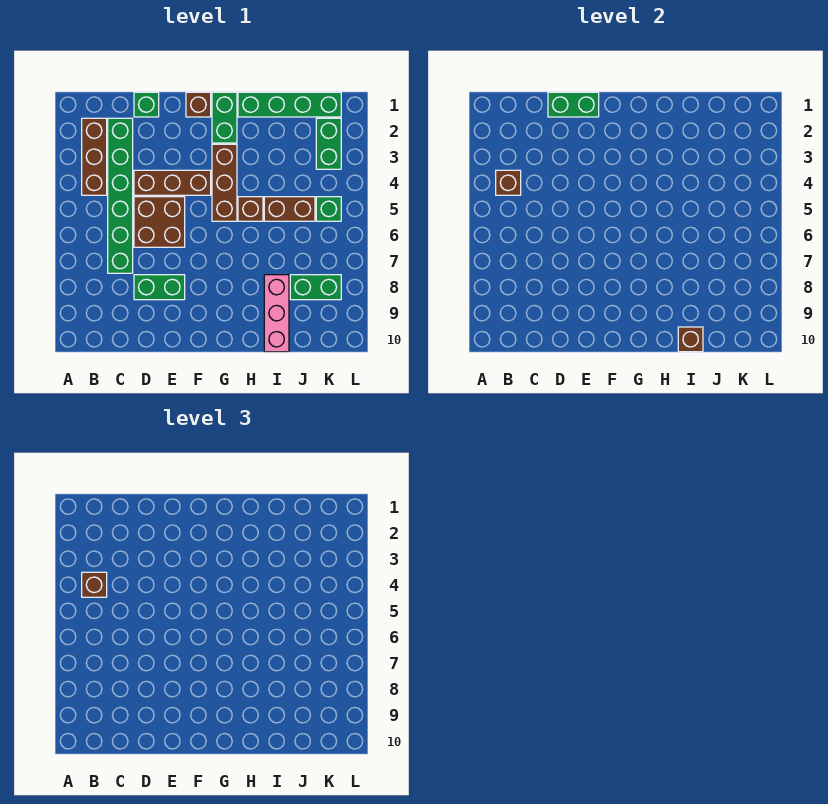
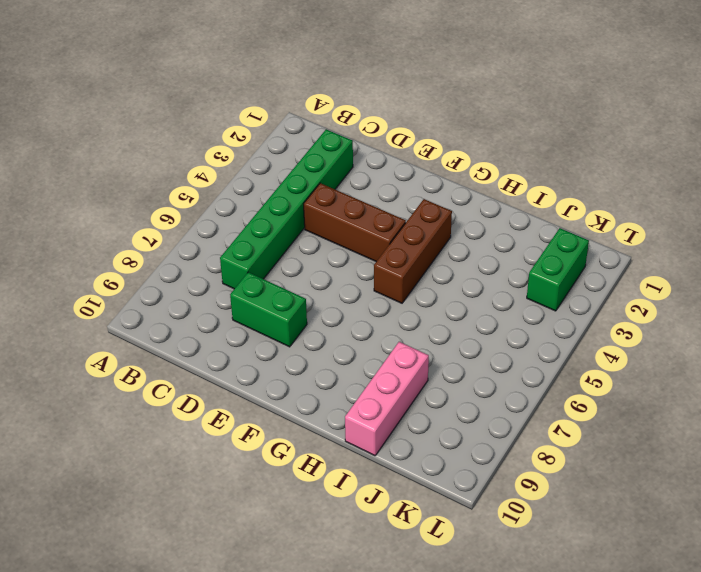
none -> brown 1x3 brick [82,118,107,195]
none -> green 1x1 brick [134,92,159,117]
none -> brown 2x2 brick [134,197,185,247]

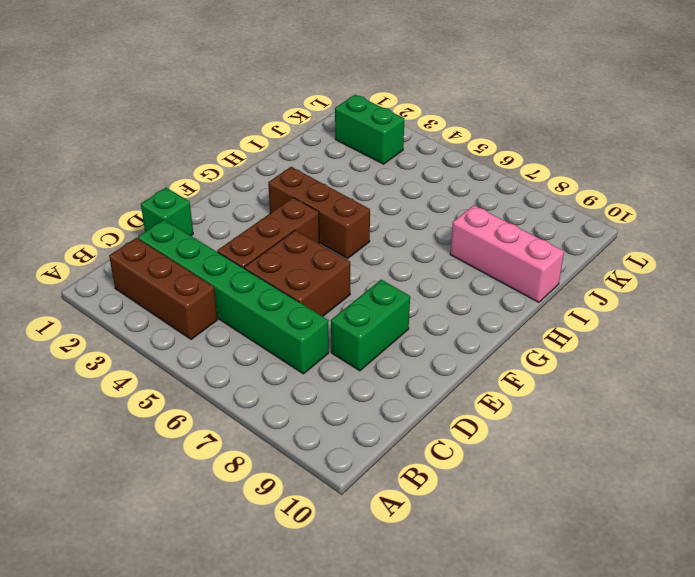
none -> brown 1x1 brick [186,92,211,117]
none -> green 1x2 brick [212,92,237,143]
none -> green 1x4 brick [238,92,341,117]

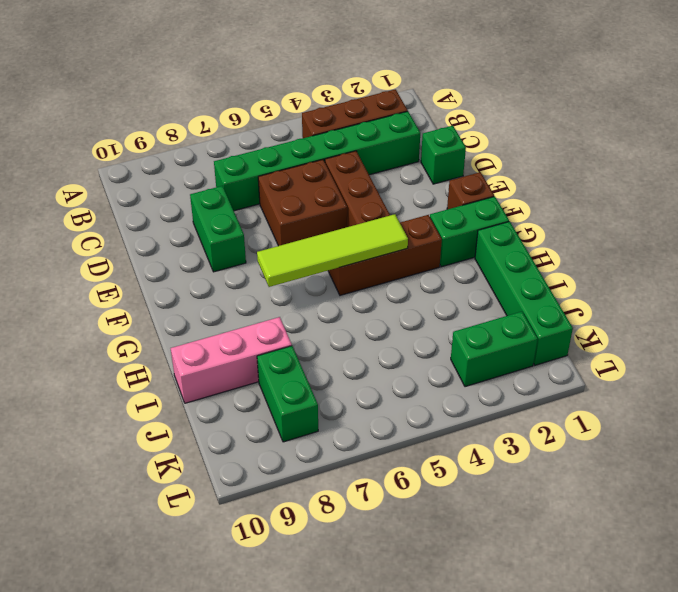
lime 1x4 tile [257,214,408,287] -> none
none -> brown 1x1 brick [238,197,263,221]
none -> brown 1x2 brick [264,197,315,221]
none -> green 1x1 brick [316,197,341,221]

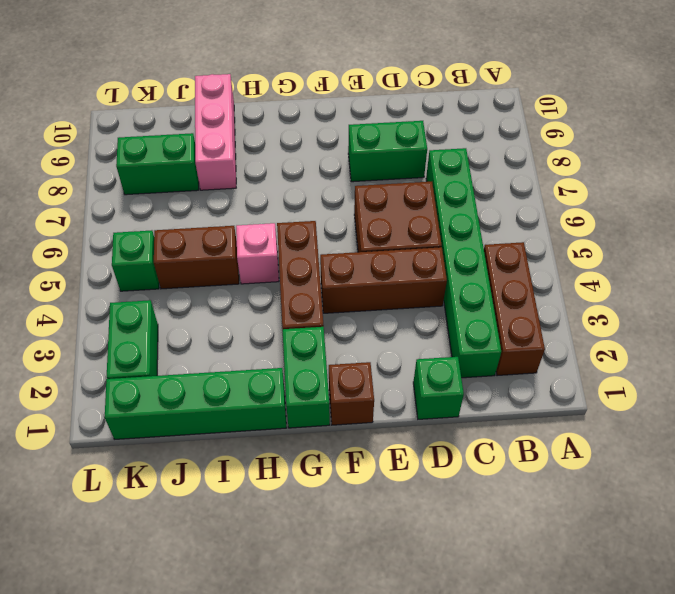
pink 1x1 brick [236,223,279,284] -> brown 1x1 brick [238,197,263,221]
none -> brown 1x1 brick [496,170,521,195]
none -> green 1x2 brick [548,92,599,117]
none -> brown 1x1 brick [678,327,703,352]

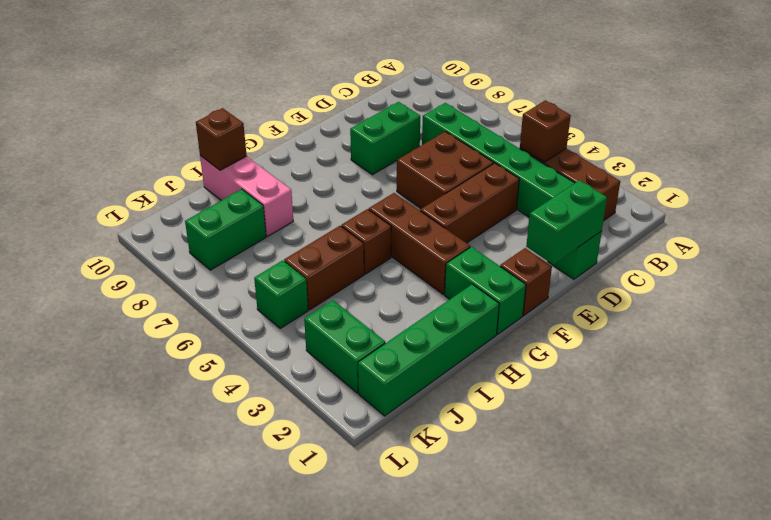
none -> brown 1x1 brick [82,572,107,597]

